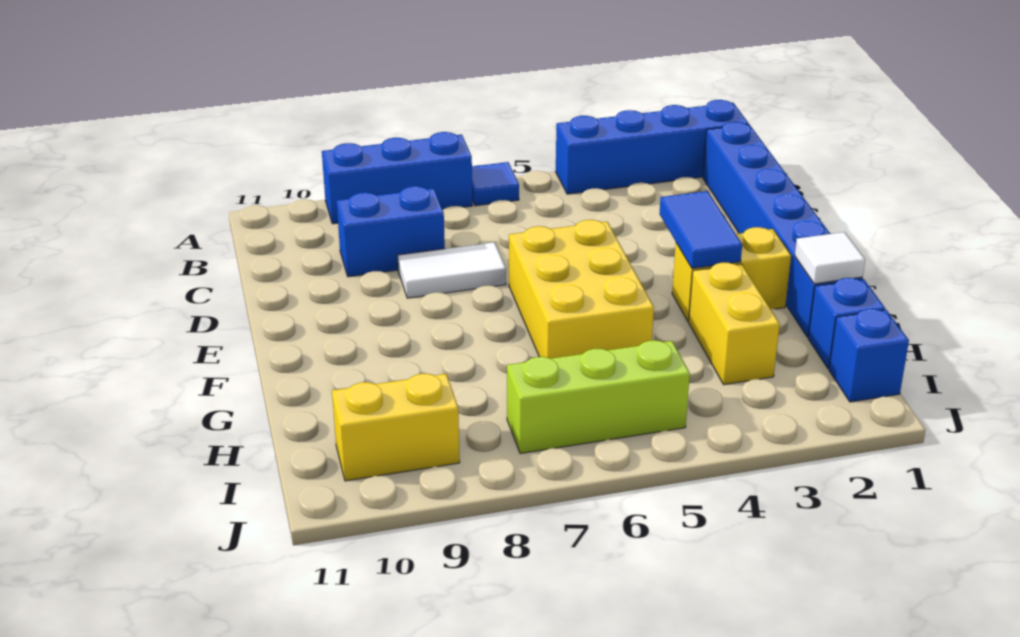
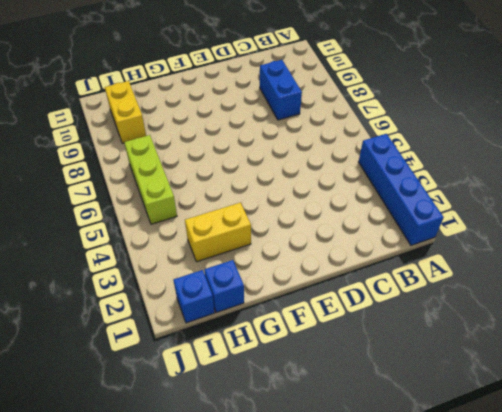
none -> blue 1x1 tile [472,162,519,206]
none -> blue 1x3 brick [322,132,472,224]
none -> blue 1x6 brick [703,122,863,337]

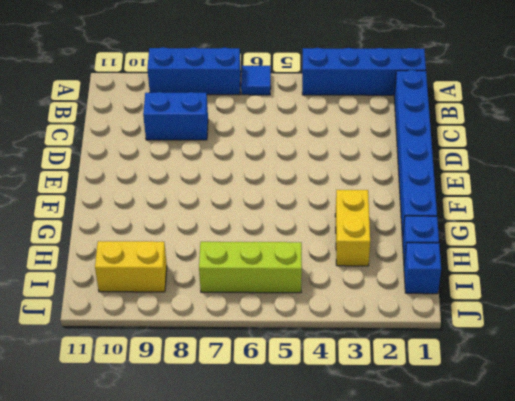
none -> white 1x2 tile [398,242,506,298]
none -> yellow 2x3 brick [509,220,654,359]
none -> yellow 1x2 brick [672,227,791,321]

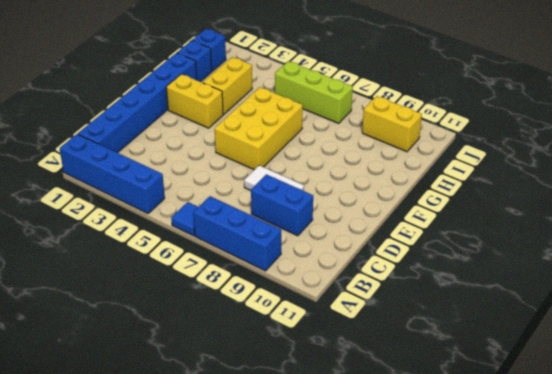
none -> blue 1x2 tile [660,191,742,269]
none -> white 1x1 tile [795,232,865,284]

